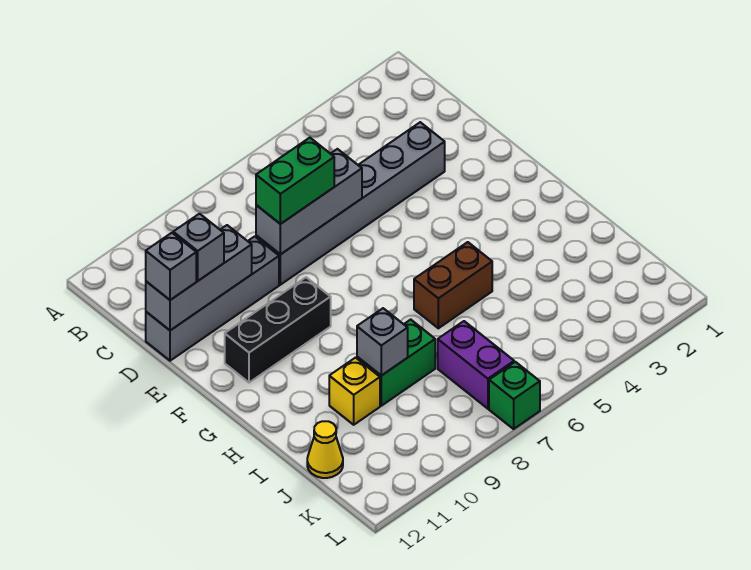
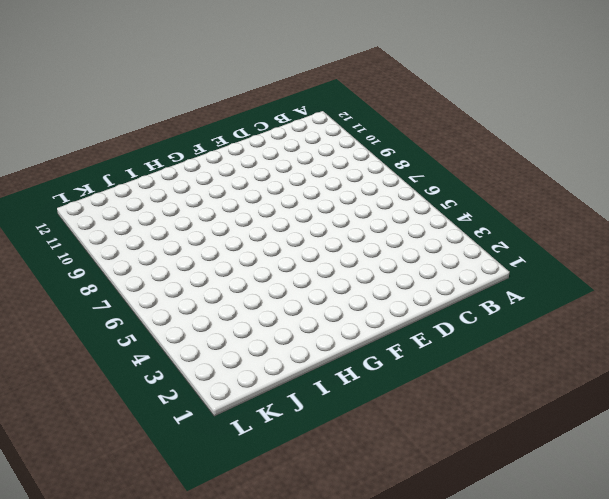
none -> grey 1x6 brick [256,122,445,285]
none -> grey 1x4 brick [146,236,279,361]
none -> black 1x3 brick [225,277,331,383]

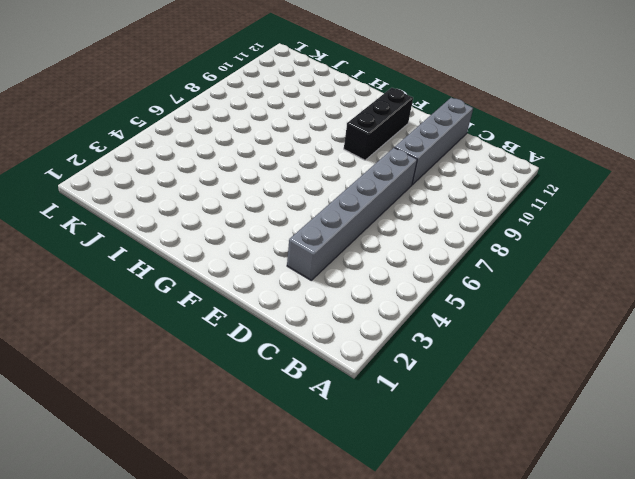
none -> brown 1x2 brick [414,242,492,328]
none -> green 1x2 brick [357,320,435,406]
none -> yellow 1x1 brick [329,358,380,425]

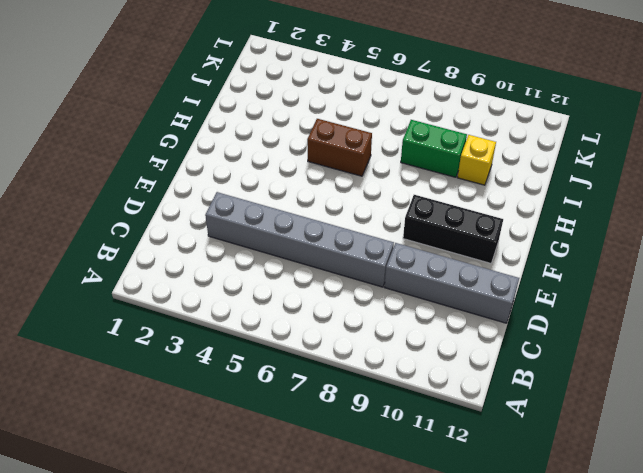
none -> purple 1x2 brick [438,321,514,409]
none -> yellow 1x1 cone [307,421,343,478]
none -> green 1x1 brick [489,362,540,429]

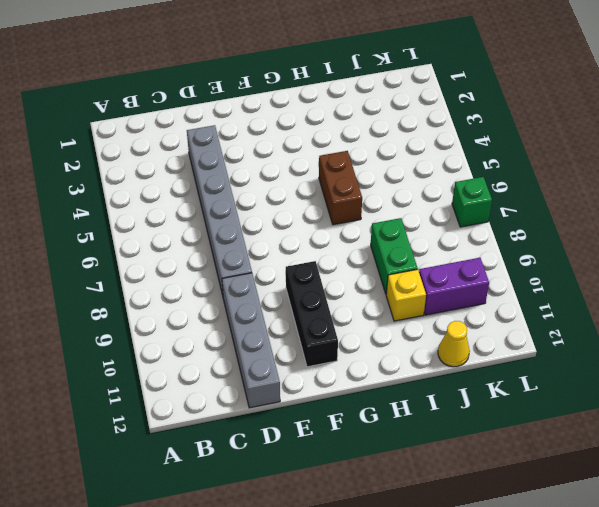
purple 1x2 brick [419,258,489,315] -> purple 1x2 brick moved to [438,321,514,409]
none -> grey 1x3 brick [256,149,362,254]
none -> grey 1x3 brick [146,225,252,330]
none -> grey 1x1 brick [357,308,408,376]

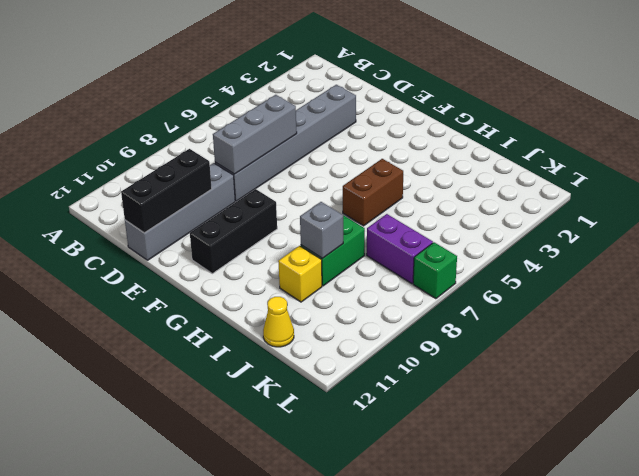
black 1x3 brick [121,149,212,233] -> grey 1x3 brick [146,225,252,330]
none -> green 1x2 brick [256,138,334,224]
none -> grey 1x1 brick [173,214,224,281]
none -> grey 1x1 brick [146,233,196,300]

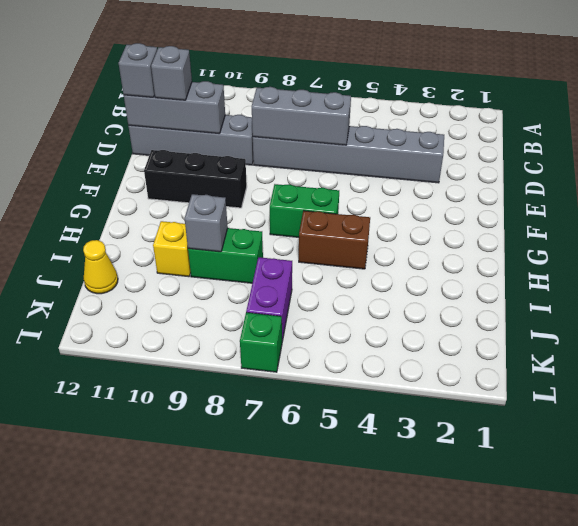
green 1x2 brick [270,184,339,237] -> green 1x2 brick moved to [256,138,334,224]

